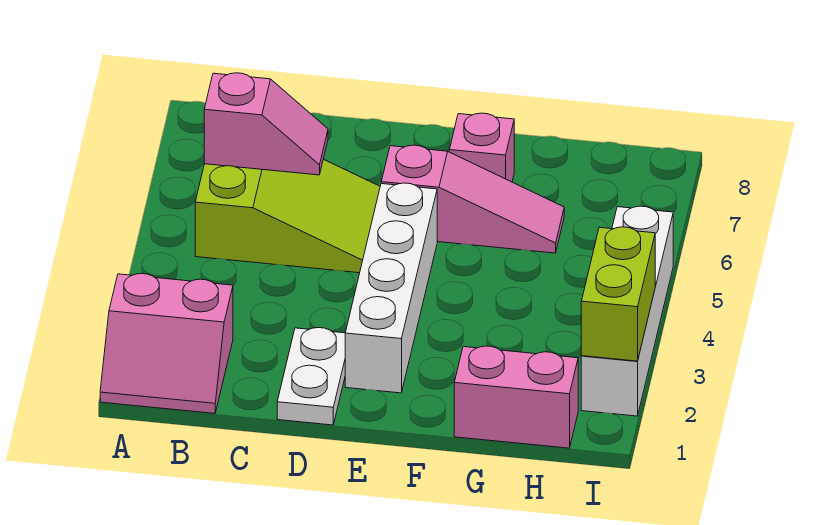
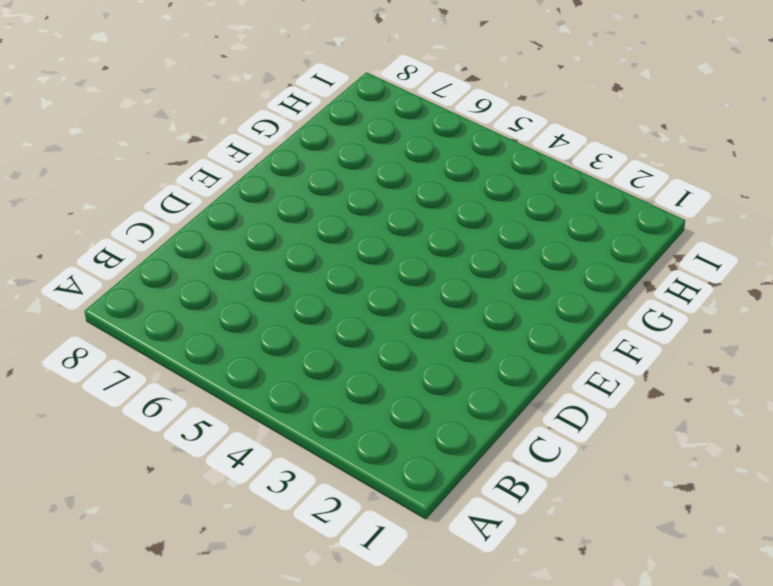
none -> pink 2x2 slope [100,274,233,413]
none -> lime 2x3 slope [195,159,380,273]

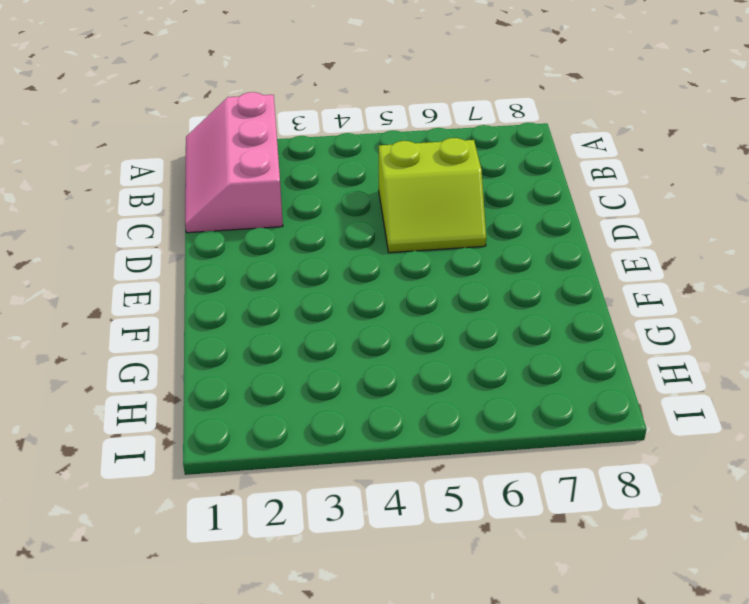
pink 2x3 slope [185,92,283,233] -> pink 2x2 slope [100,274,233,413]
lime 2x2 slope [379,138,486,253] -> lime 2x3 slope [195,159,380,273]
none -> white 1x2 plate [277,328,345,425]
none -> white 1x4 brick [345,183,437,393]

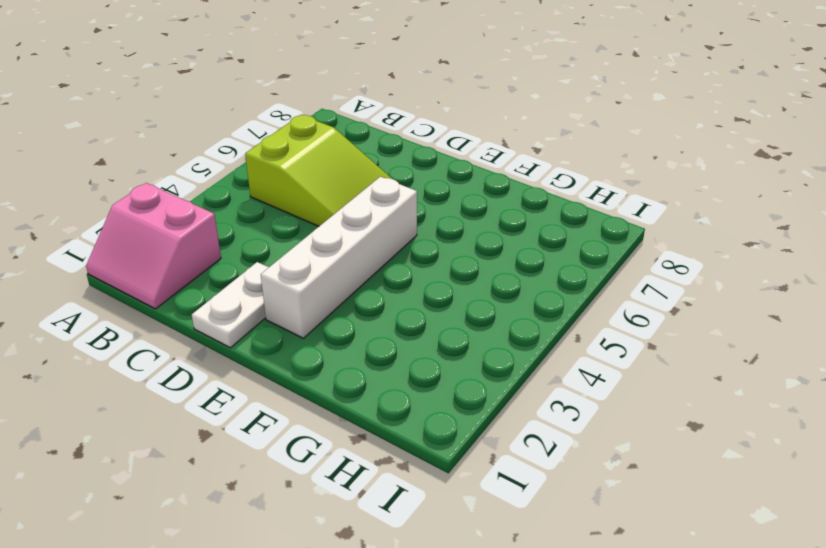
none -> pink 1x3 slope [381,145,564,253]
none -> pink 1x1 brick [449,113,514,182]

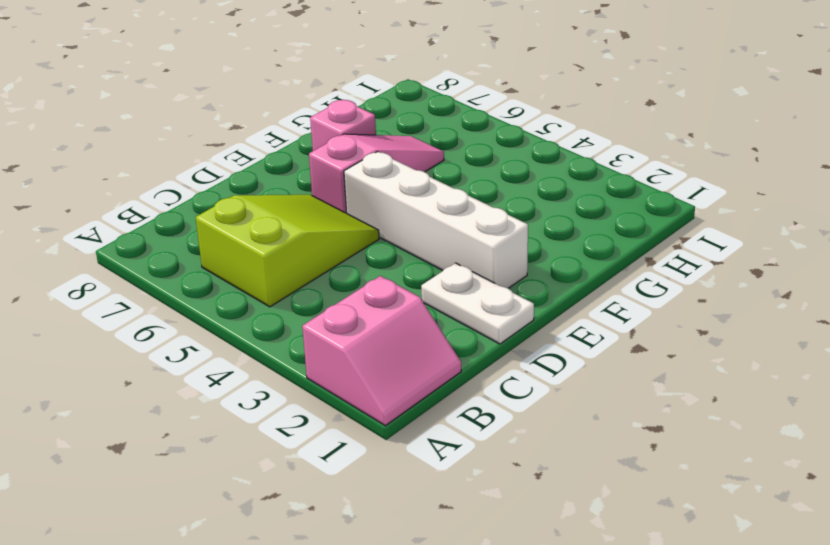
none -> pink 1x2 brick [454,346,578,448]
none -> white 1x4 brick [581,206,673,416]

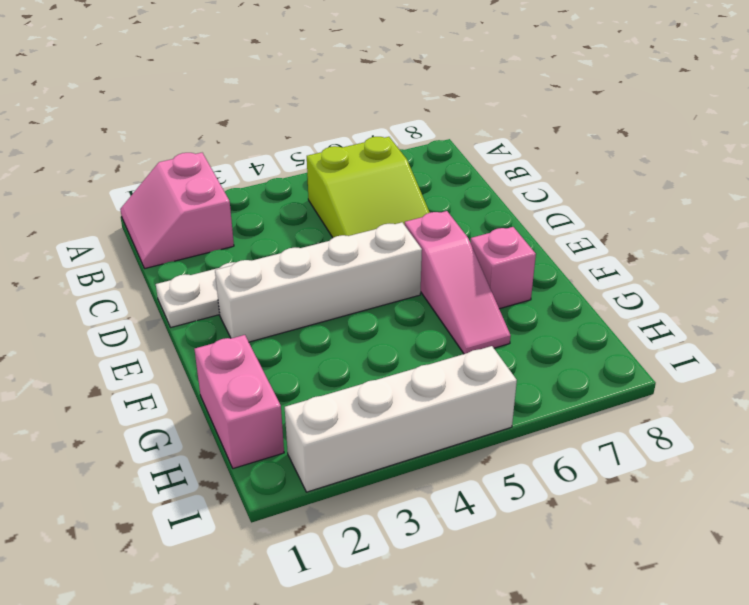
none -> pink 1x2 slope [204,73,328,175]
none -> lime 1x2 brick [581,227,655,361]

